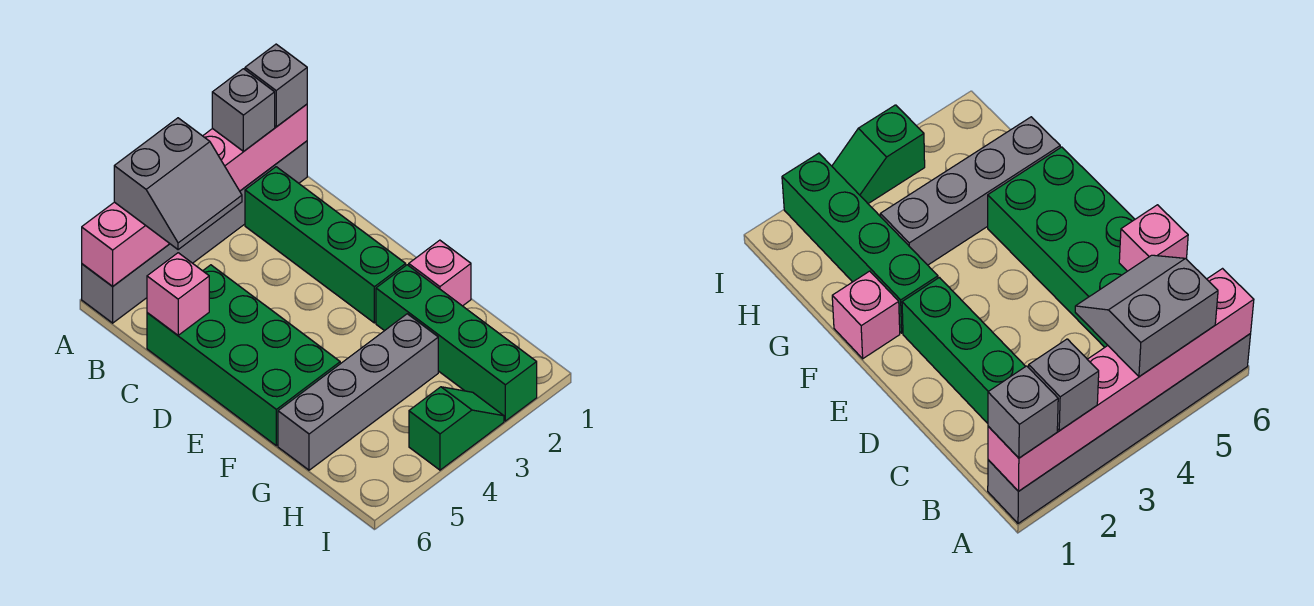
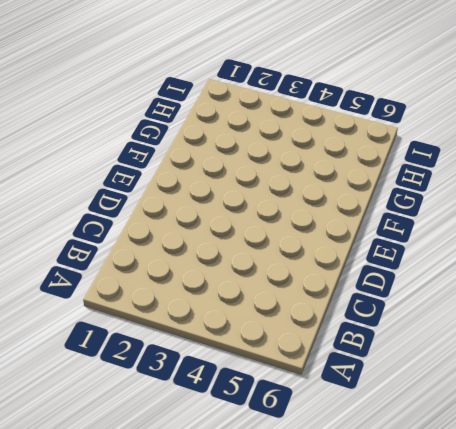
none -> grey 1x6 brick [82,141,307,323]
none -> green 1x4 brick [245,167,406,323]
none -> green 2x4 brick [147,265,340,446]

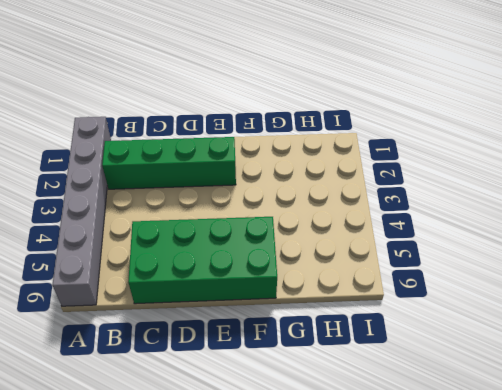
none -> pink 1x1 brick [409,240,471,306]
none -> green 1x4 brick [376,265,537,421]
none -> grey 1x4 brick [278,314,438,470]

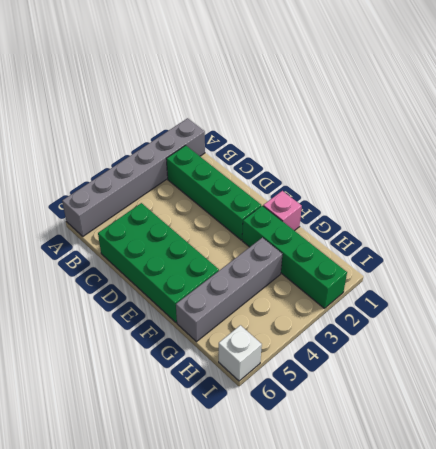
white 1x1 brick [219,325,262,381] -> none
none -> green 1x2 slope [409,387,504,470]
none -> pink 1x6 brick [82,104,307,286]
none -> pink 1x1 brick [147,253,209,335]

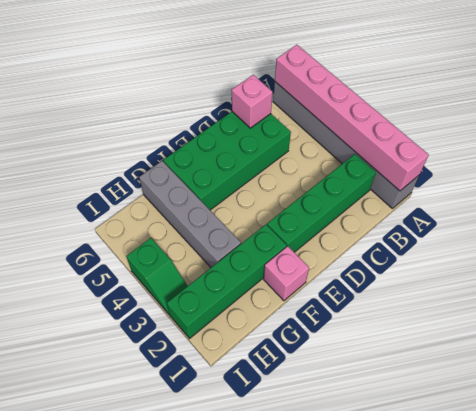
none -> grey 1x1 brick [245,44,307,127]
none -> grey 1x1 brick [212,69,275,151]
none -> grey 2x2 slope [114,118,242,250]

